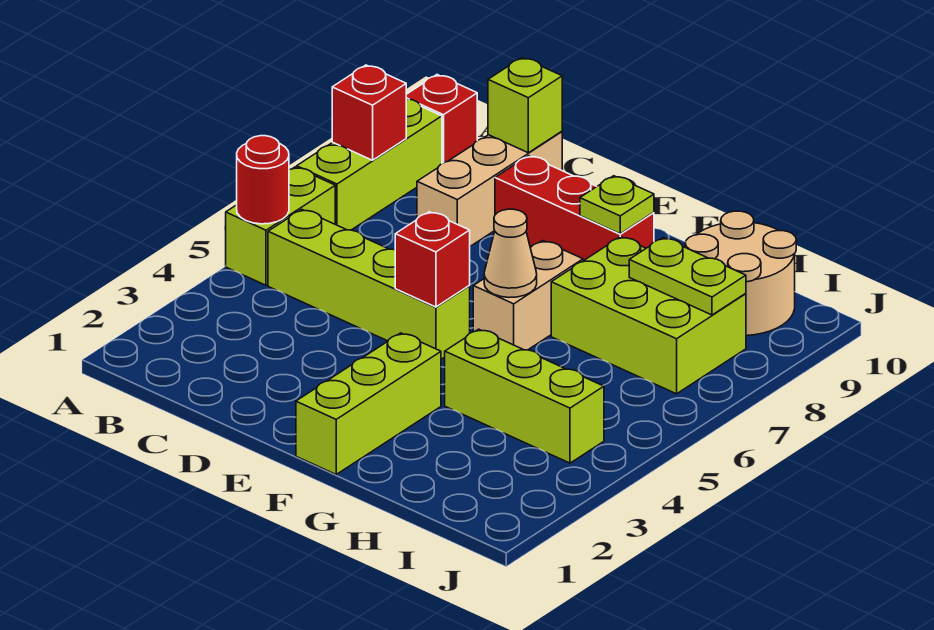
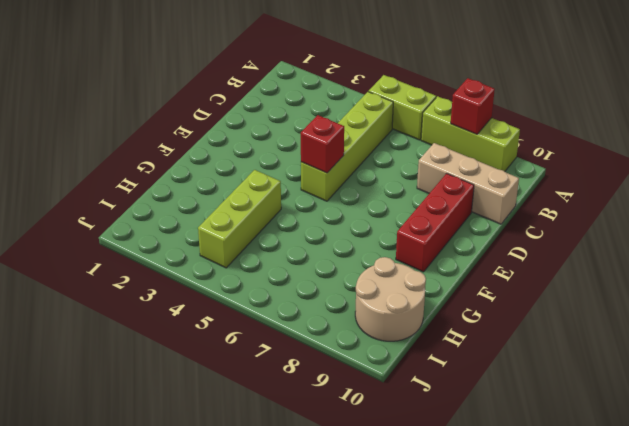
none -> red 1x1 brick [406,75,477,163]
none -> lime 1x3 brick [296,333,441,474]
none -> tan 1x2 brick [473,241,583,350]

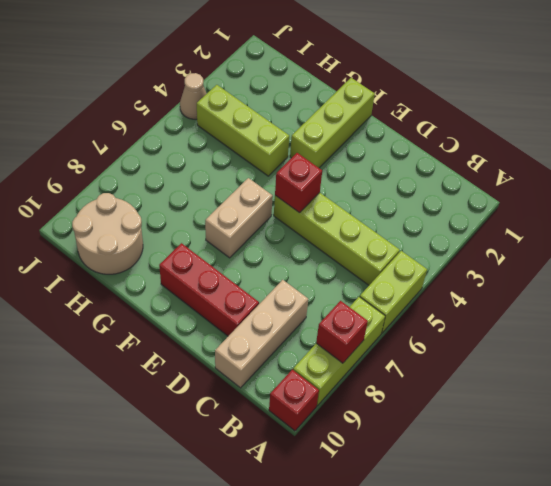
tan 1x1 cone [180,73,206,119] -> tan 1x1 cone moved to [484,209,537,298]
none -> lime 2x3 brick [551,237,746,394]
none -> red 1x1 round brick [237,136,289,224]
none -> lime 1x1 brick [488,58,562,153]

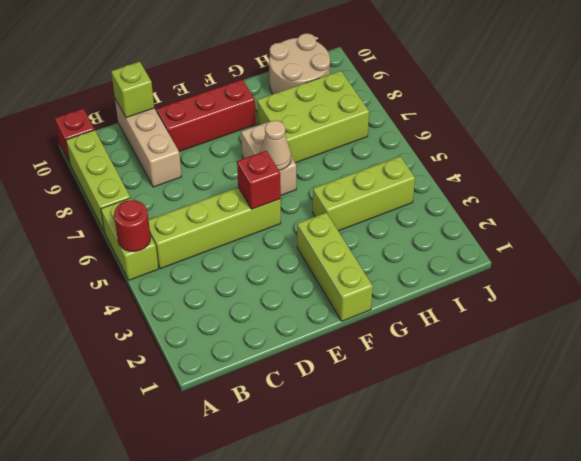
none -> red 1x1 brick [332,65,406,160]
none -> lime 1x1 plate [580,176,654,234]
none -> lime 1x2 plate [629,238,746,315]

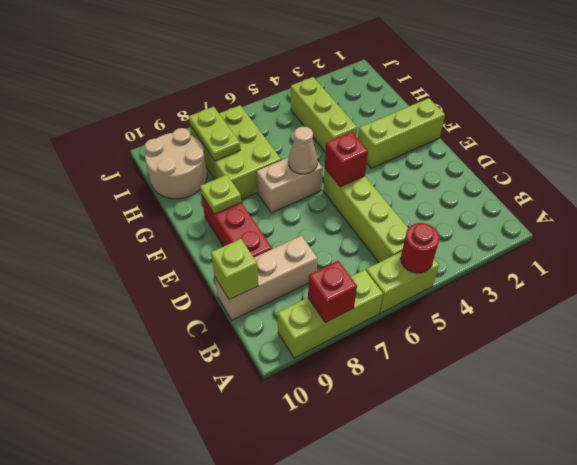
none -> red 1x1 brick [406,75,477,163]

